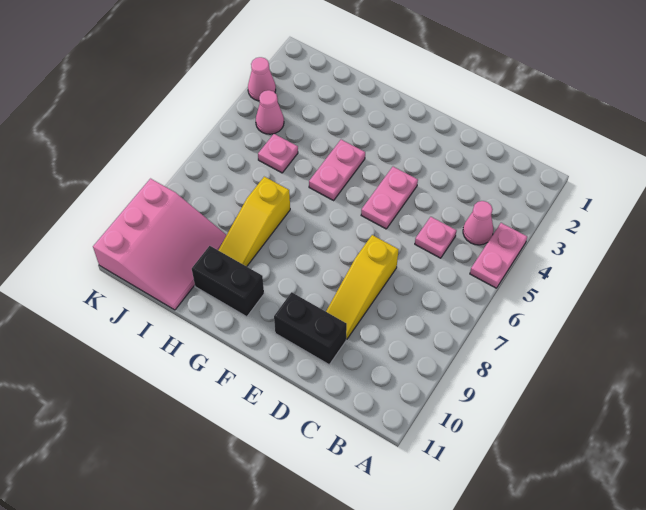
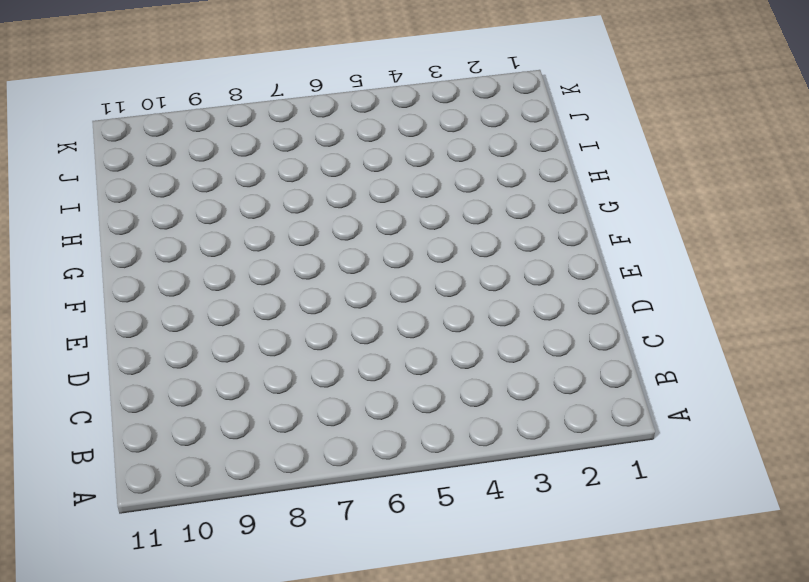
none -> pink 1x2 plate [470,223,527,288]
none -> pink 1x1 cone [463,201,493,245]
none -> pink 1x1 plate [415,217,457,258]

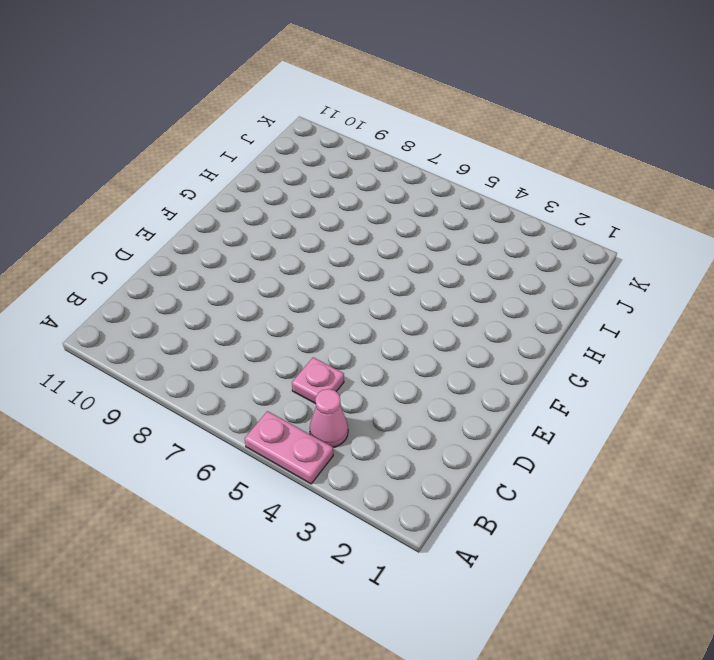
none -> yellow 1x3 slope [326,235,399,339]
none -> black 1x2 brick [274,292,347,365]
none -> pink 1x2 plate [361,167,418,229]

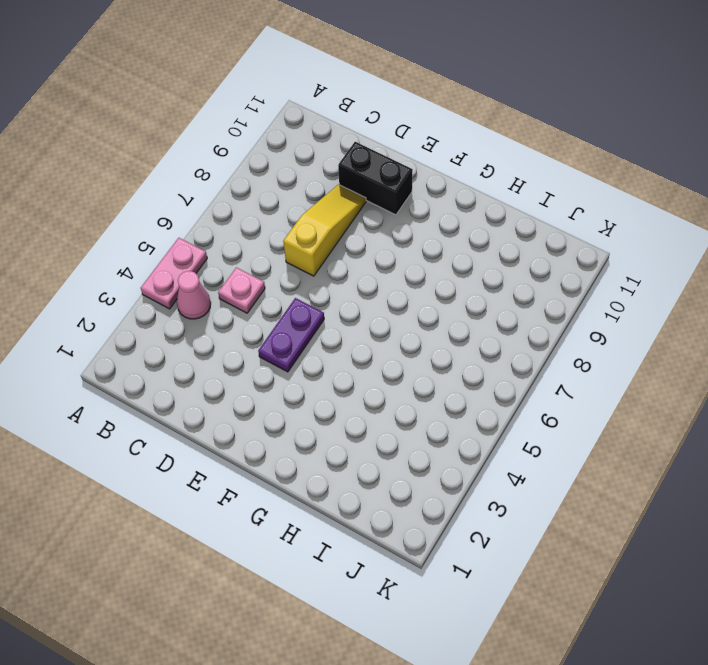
purple 1x2 plate [258,298,324,372] -> pink 1x2 plate [361,167,418,229]
none -> pink 1x2 plate [309,140,365,200]
none -> black 1x2 brick [192,246,264,317]
none -> yellow 1x3 slope [218,177,290,266]

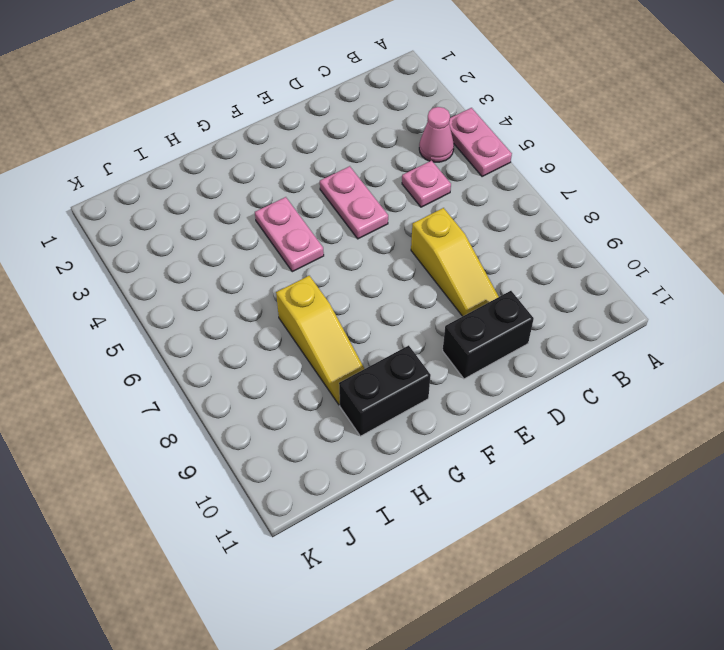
none -> pink 1x1 plate [258,134,298,173]
none -> pink 3x3 slope [93,179,226,310]
none -> pink 1x1 cone [256,90,284,134]

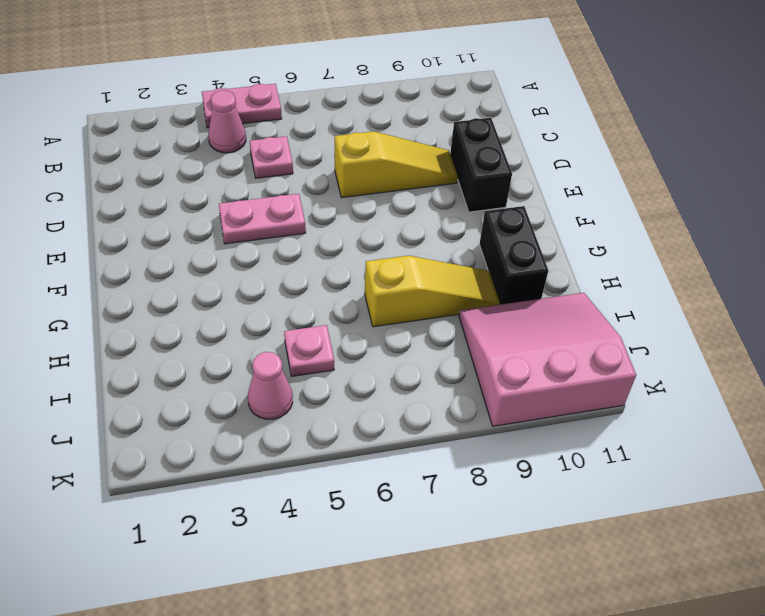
none -> pink 1x2 plate [309,140,365,200]
none -> pink 1x1 cone [248,57,276,101]

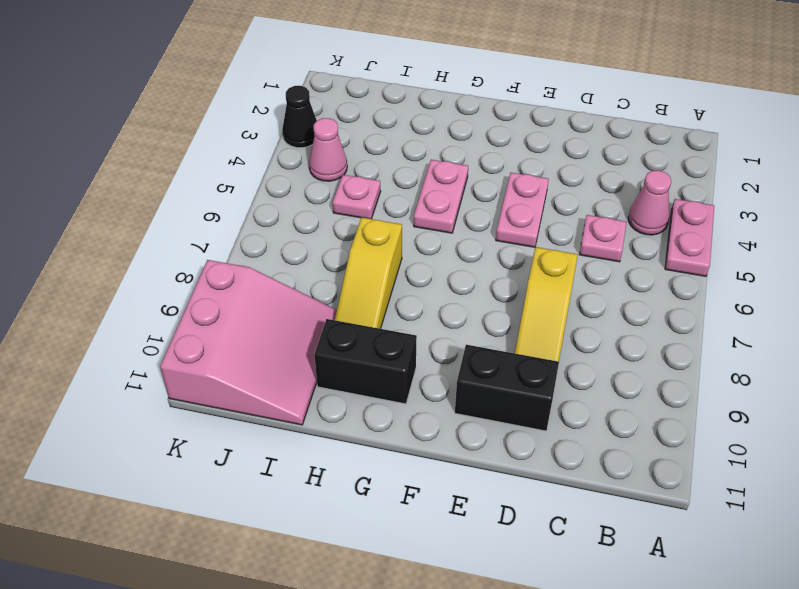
black 1x1 cone [282,86,317,148] -> pink 1x1 cone [248,57,276,101]

